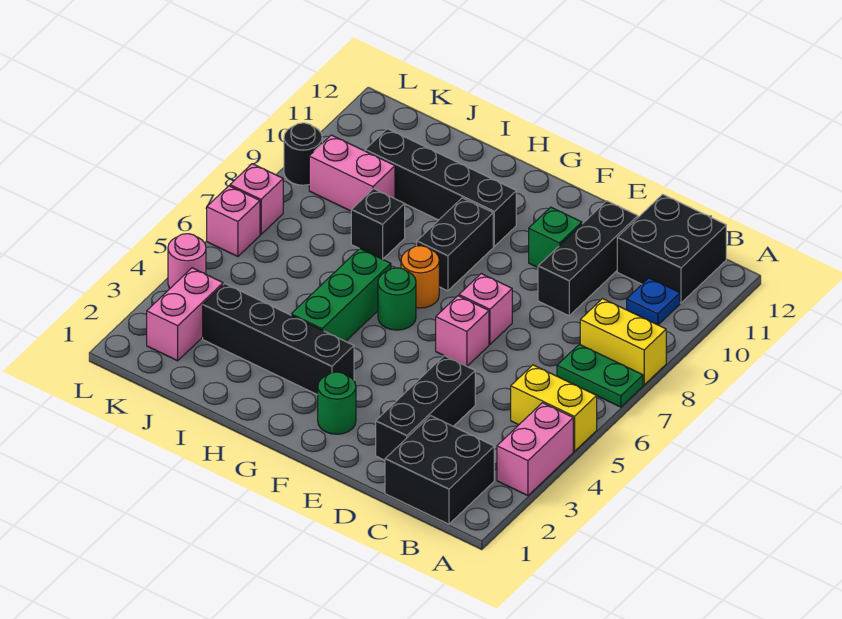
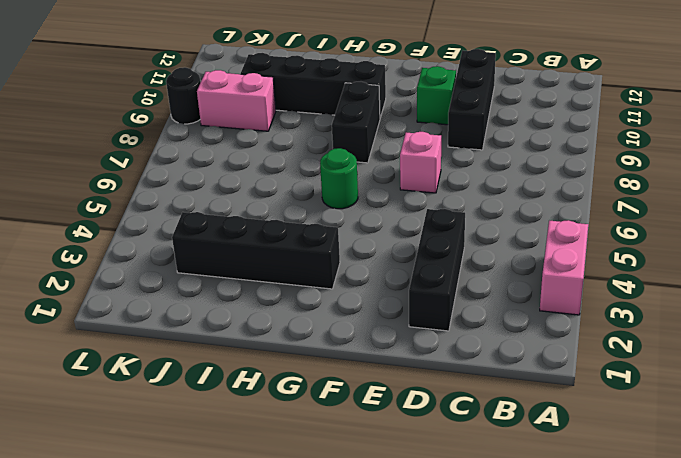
none -> yellow 1x2 brick [511,365,597,451]
none -> green 1x2 plate [557,344,643,407]
none -> yellow 1x2 brick [580,299,666,385]

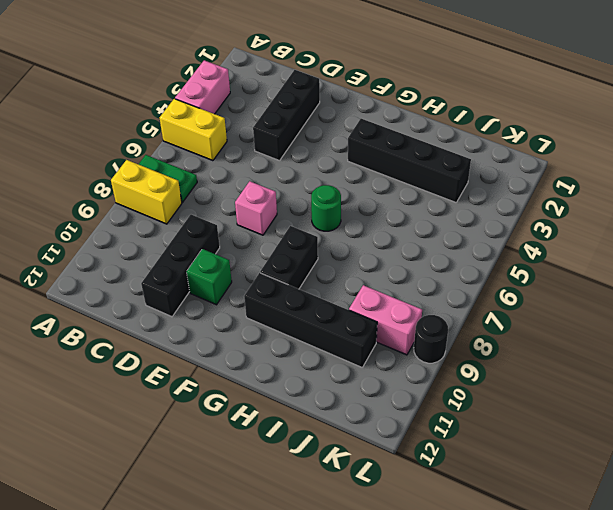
none -> black 2x2 brick [385,416,494,524]
none -> blue 1x1 plate [627,278,680,325]
none -> black 2x2 brick [617,194,726,303]

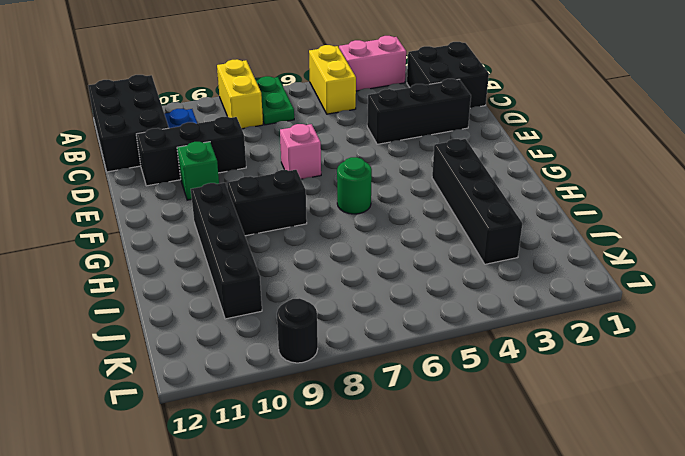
black 2x3 brick [88,75,169,172] -> black 2x2 brick [617,194,726,303]
none -> pink 1x1 brick [436,296,489,366]
none -> green 1x1 round brick [318,372,356,434]
none -> orange 1x1 round brick [401,246,439,308]

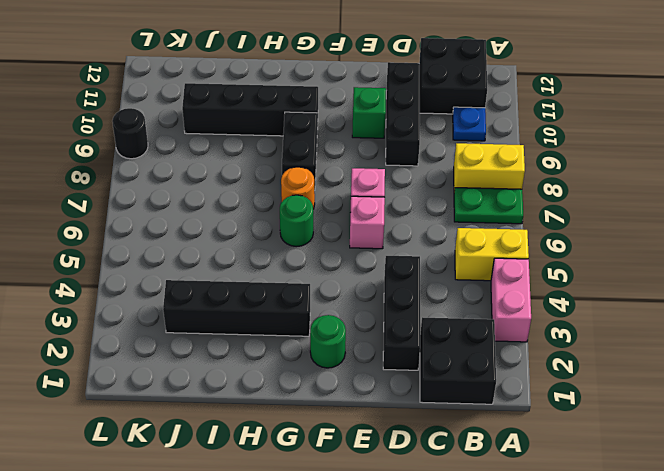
none -> green 1x3 brick [291,249,391,341]
none -> black 1x1 brick [351,189,405,259]
none -> pink 1x2 brick [309,135,395,211]

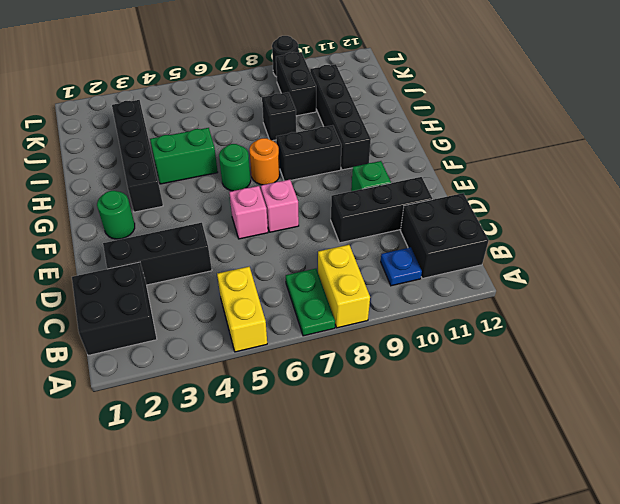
green 1x2 brick [150,128,218,184] -> green 1x3 brick [291,249,391,341]
black 1x2 brick [276,52,316,116] -> pink 1x2 brick [309,135,395,211]
none -> pink 1x2 brick [497,403,573,496]
none -> pink 1x2 brick [147,268,223,361]
none -> pink 1x1 round brick [168,234,206,288]

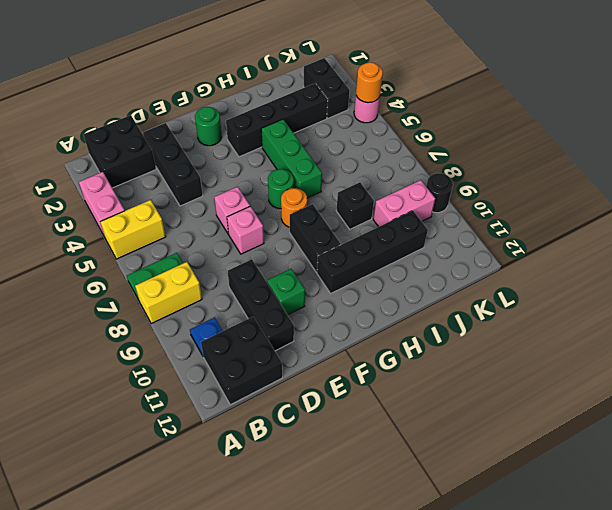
black 1x2 brick [304,58,350,118] -> pink 1x2 brick [147,268,223,361]
orange 1x1 round brick [356,62,383,103] -> none
none -> pink 1x1 brick [207,186,260,257]
none -> pink 1x1 brick [230,164,283,234]

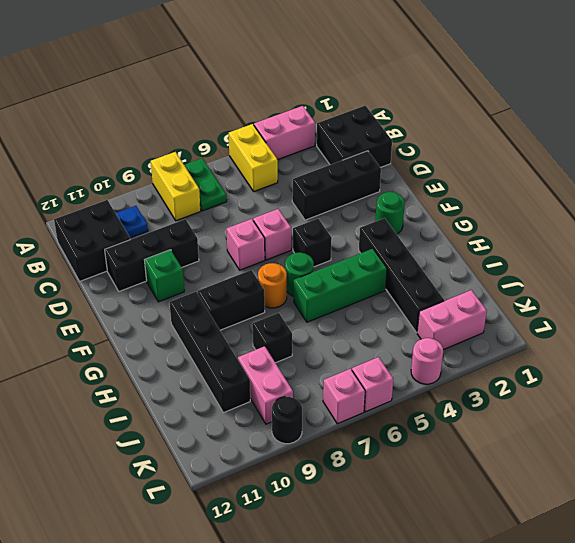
black 1x1 brick [293,219,332,267] -> none

